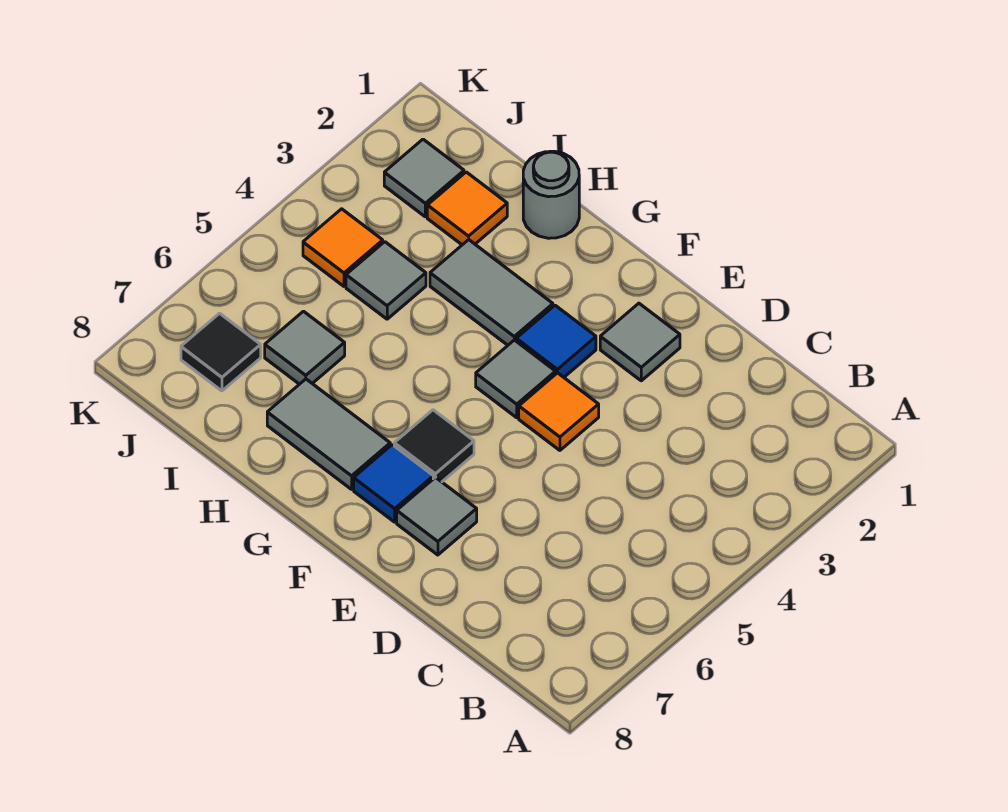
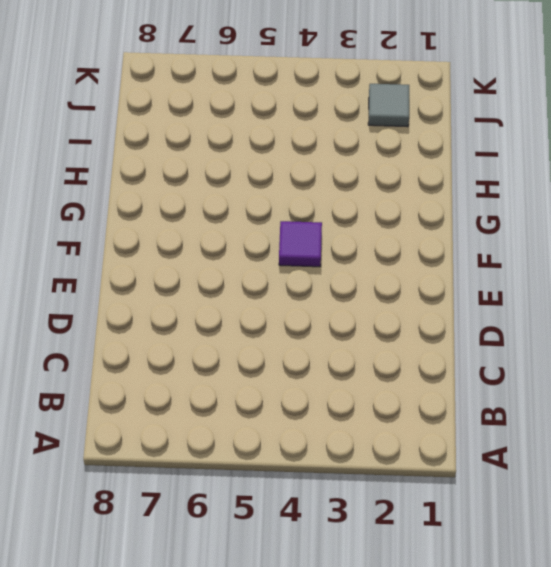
purple 1x1 tile [279,221,322,267] -> grey 1x1 tile [476,340,555,418]
none -> grey 1x1 tile [600,303,680,381]
none -> orange 1x1 tile [519,373,599,450]
none -> grey 1x1 tile [397,477,477,555]

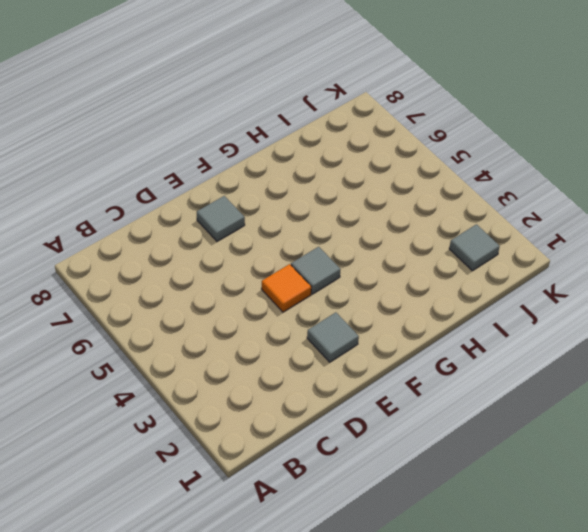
none -> blue 1x1 tile [516,305,596,377]
none -> black 1x1 tile [394,410,474,482]
none -> blue 1x1 tile [354,445,433,522]

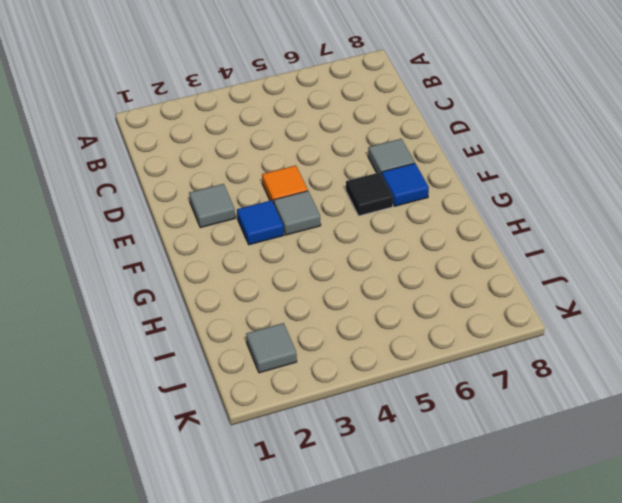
none -> grey 1x2 tile [430,240,553,345]
none -> grey 1x2 tile [267,379,390,489]
none -> grey 1x1 round brick [523,151,579,238]

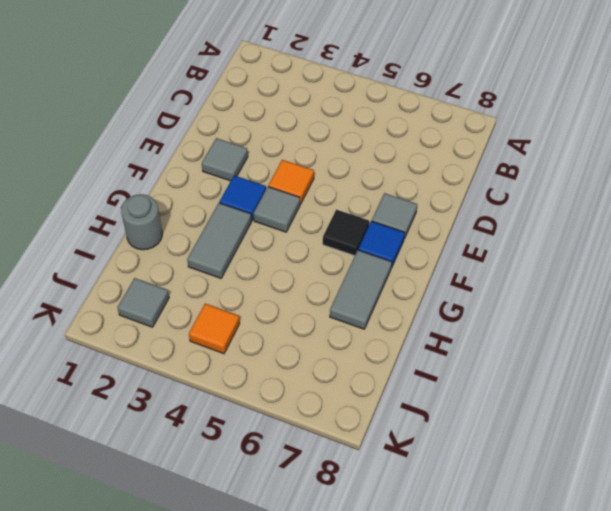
none -> orange 1x1 tile [427,172,507,245]
none -> grey 1x1 tile [346,242,426,319]
none -> grey 1x1 tile [265,311,345,384]

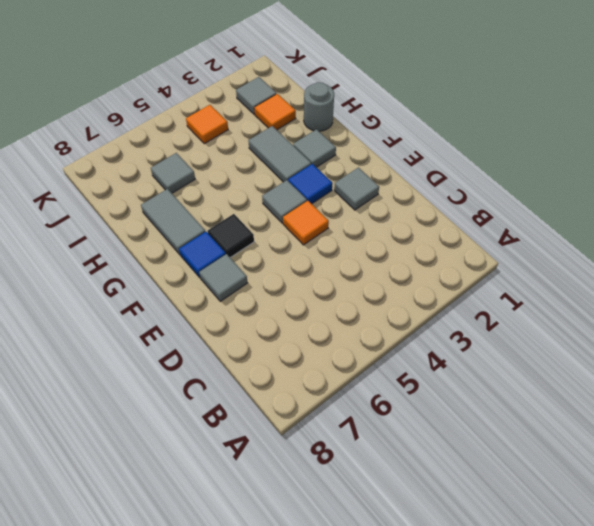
grey 1x1 tile [293,129,336,167] -> grey 1x1 tile moved to [346,242,426,319]
none -> black 1x1 tile [181,313,261,391]

